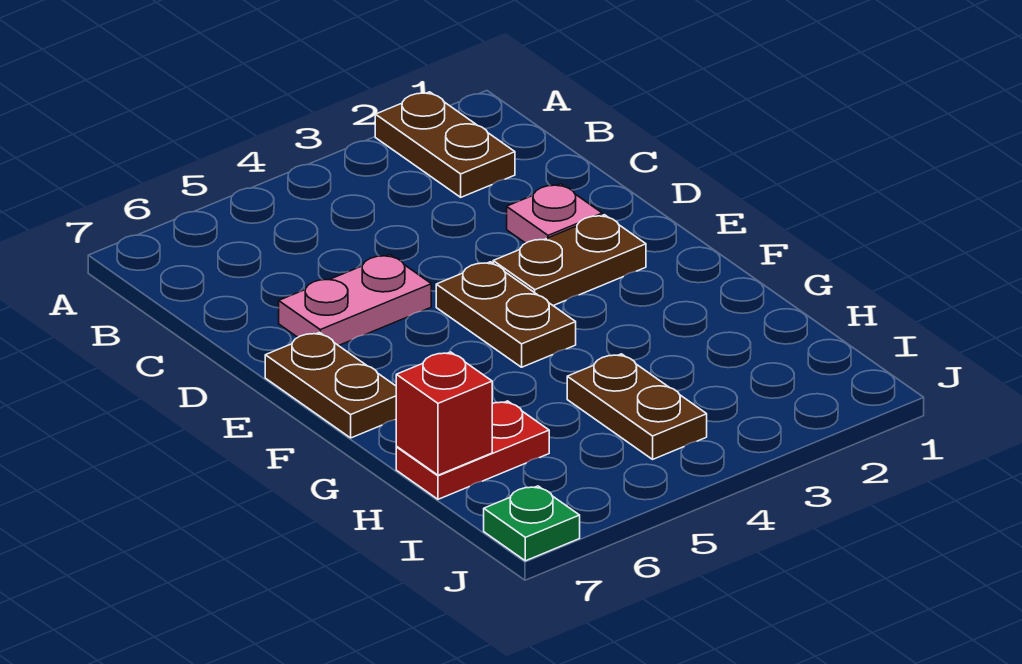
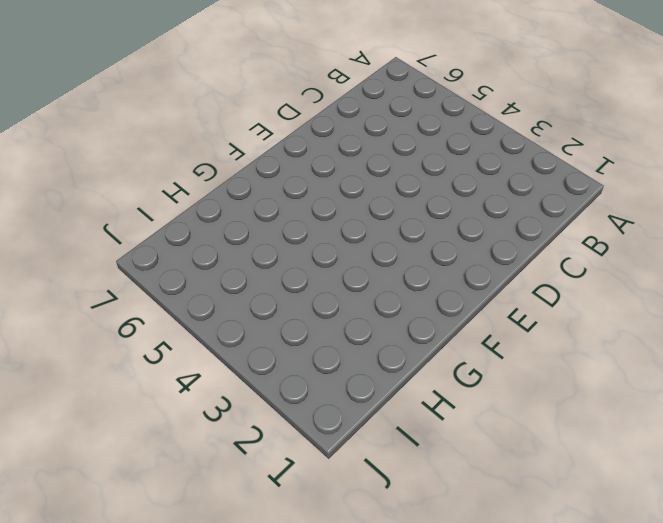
none -> brown 1x2 plate [375,92,515,197]
none -> pink 1x1 plate [507,184,602,243]

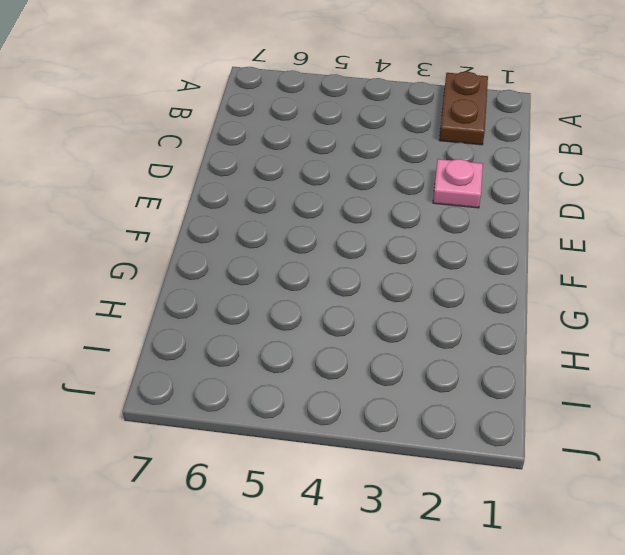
none -> pink 1x2 plate [279,255,431,346]
none -> brown 1x2 plate [493,215,646,306]

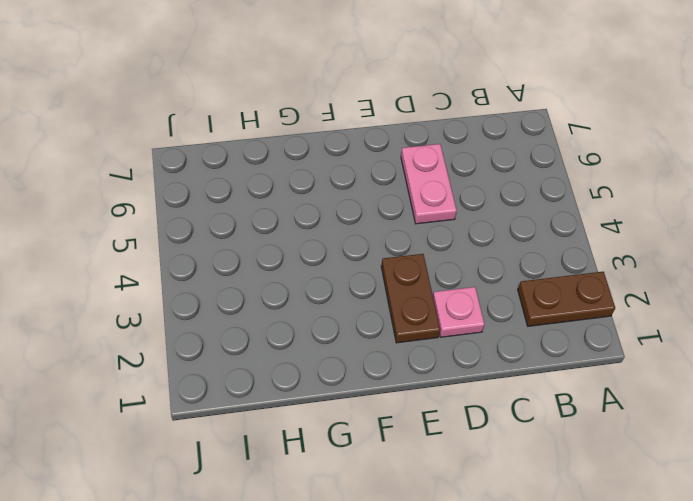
none -> brown 1x2 plate [436,262,576,367]
none -> brown 1x2 plate [265,332,396,438]

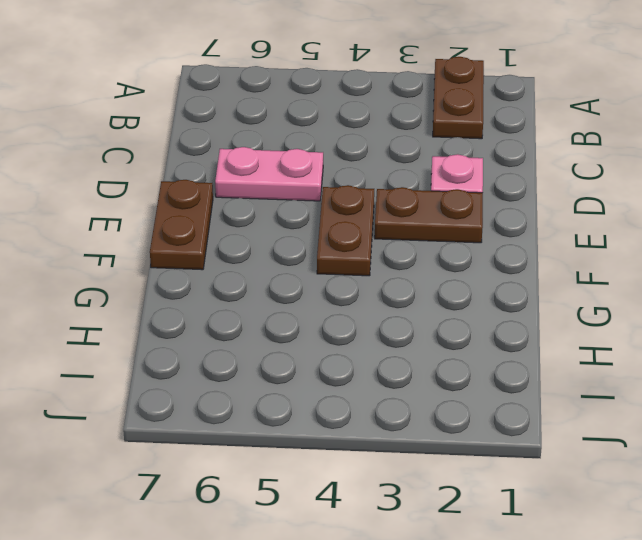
none -> brown 1x2 plate [567,354,707,459]
none -> red 1x2 plate [396,401,549,499]

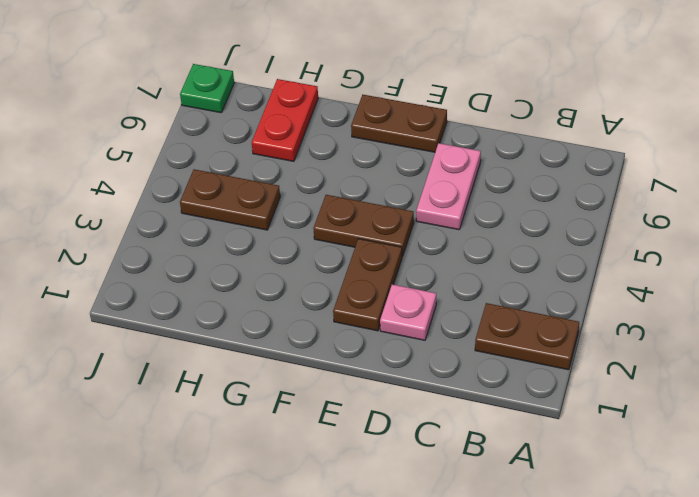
none -> red 1x1 brick [396,352,492,475]

